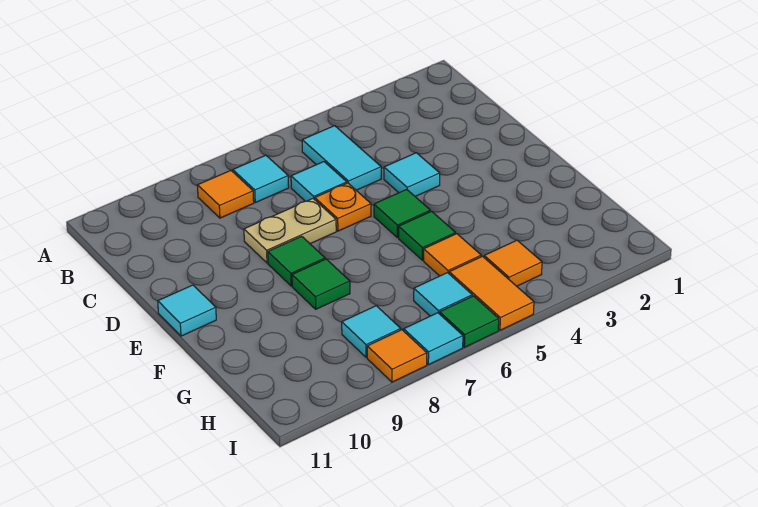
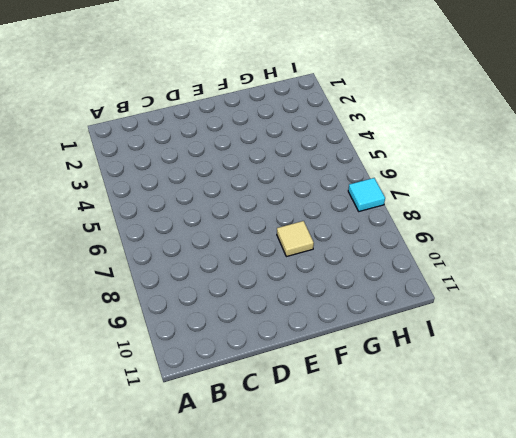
tan 1x1 tile [277,221,314,257] -> green 1x1 tile [292,259,350,309]
none -> cyan 1x2 tile [302,126,381,190]
none -> cyan 1x1 tile [233,155,289,203]
none -> orange 1x1 tile [197,171,254,218]

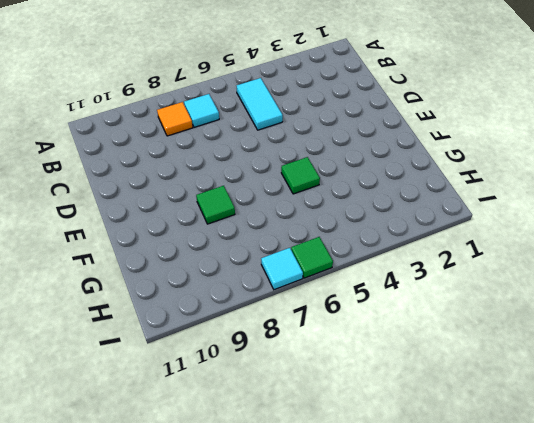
none -> cyan 1x1 tile [291,162,347,201]
none -> cyan 1x1 tile [384,153,440,196]
none -> orange 1x1 plate [315,183,371,231]

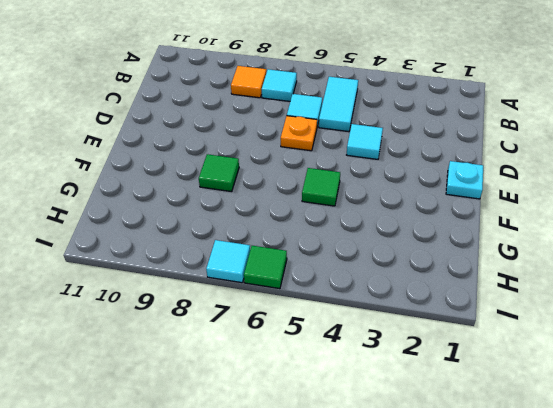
cyan 1x1 plate [446,161,483,199] -> none
none -> tan 1x2 plate [244,199,336,263]
none -> green 1x1 tile [374,189,431,238]
none -> green 1x1 tile [268,236,325,286]

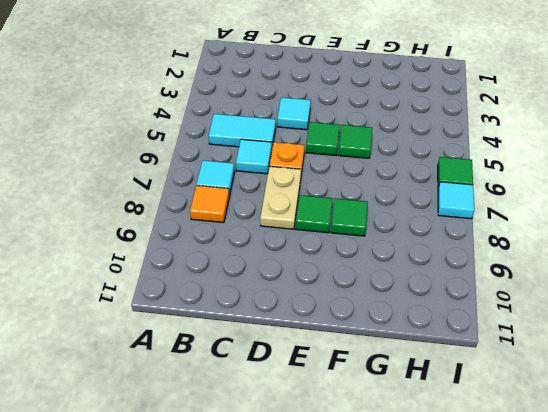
none -> cyan 1x1 tile [158,285,216,336]
none -> orange 1x1 tile [424,234,481,276]
none -> orange 1x1 tile [484,240,542,286]

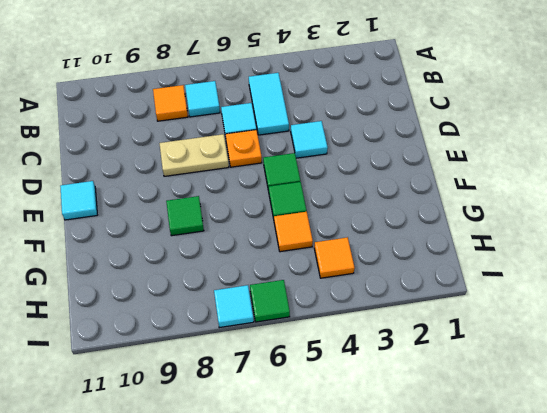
none -> green 1x1 tile [268,236,325,286]
none -> orange 1x2 tile [449,256,534,330]
none -> cyan 1x1 tile [414,273,472,316]

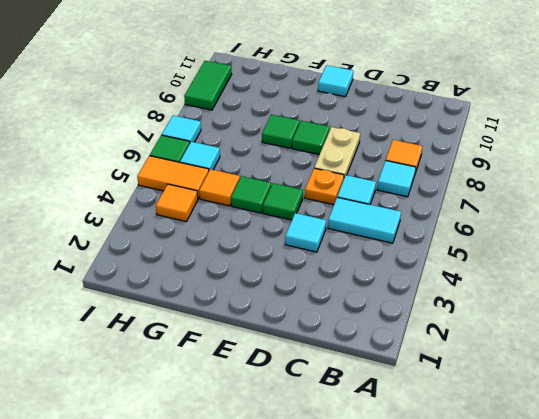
green 1x2 tile [184,61,232,110] -> none
none -> cyan 1x1 tile [342,306,401,357]
none -> orange 1x1 tile [367,330,427,382]

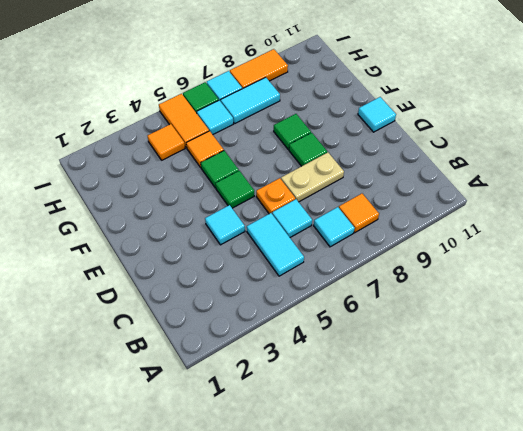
cyan 1x2 tile [221,77,280,123] -> cyan 1x1 tile [342,306,401,357]
orange 1x2 tile [230,49,288,89] -> orange 1x1 tile [367,330,427,382]

